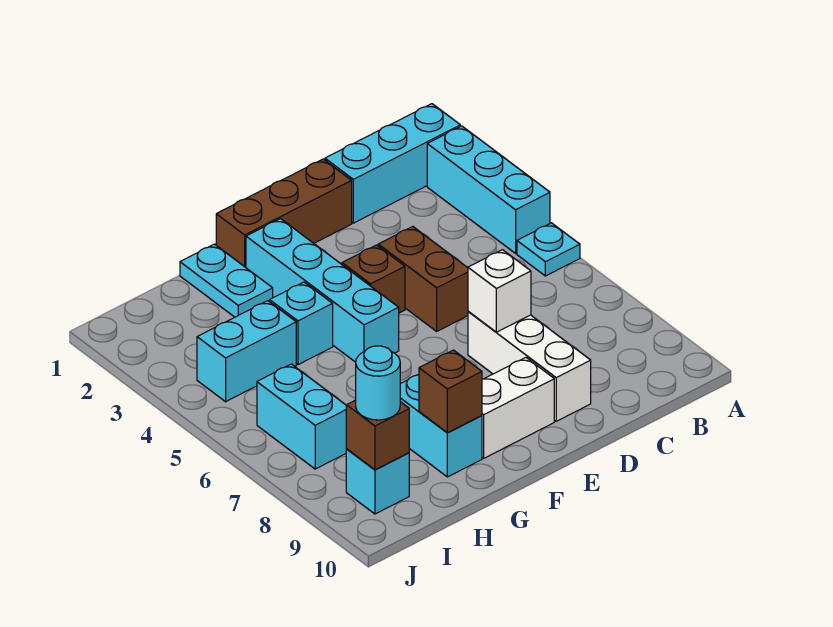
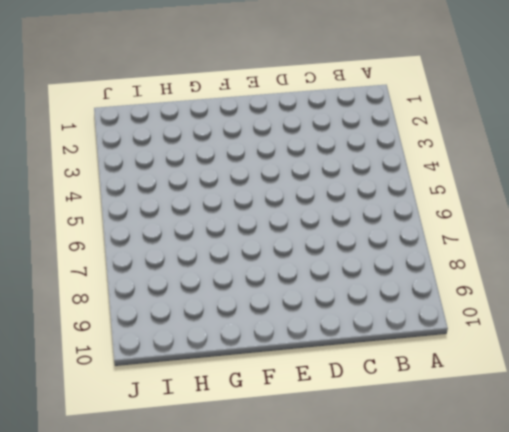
none -> cyan 1x3 brick [325,104,460,223]
none -> cyan 1x3 brick [427,126,550,253]
none -> cyan 1x1 plate [517,223,580,276]

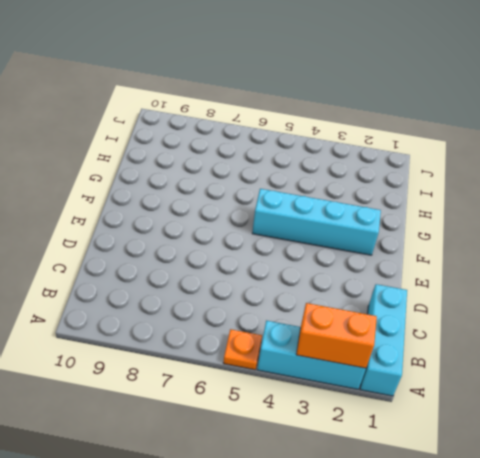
orange 1x2 brick [296,303,377,368] -> none
orange 1x1 plate [224,329,262,370] -> cyan 1x1 plate [517,223,580,276]
none -> brown 1x3 brick [216,159,352,267]
none -> brown 1x2 brick [378,227,468,331]
none -> white 1x3 brick [468,311,591,421]

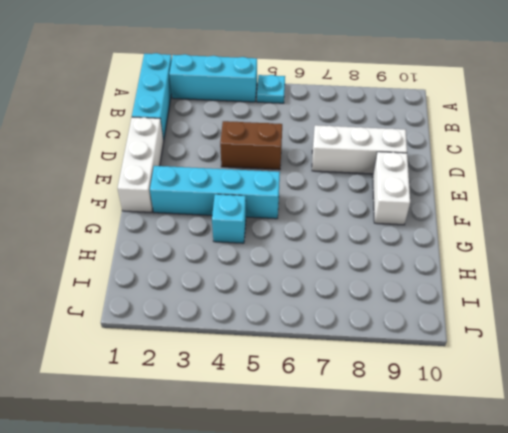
white 1x3 brick [118,117,164,212] -> brown 1x3 brick [216,159,352,267]
none -> brown 1x1 brick [342,245,405,313]
none -> cyan 1x2 plate [180,244,273,317]
none -> cyan 1x2 brick [400,374,482,477]

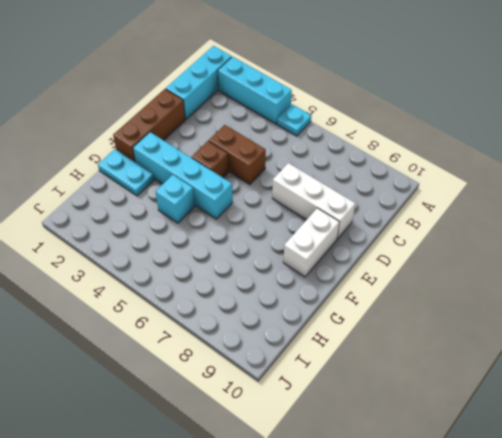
none -> cyan 1x2 brick [400,374,482,477]
none -> cyan 1x2 brick [197,301,296,402]
none -> cyan 1x2 brick [257,364,346,469]

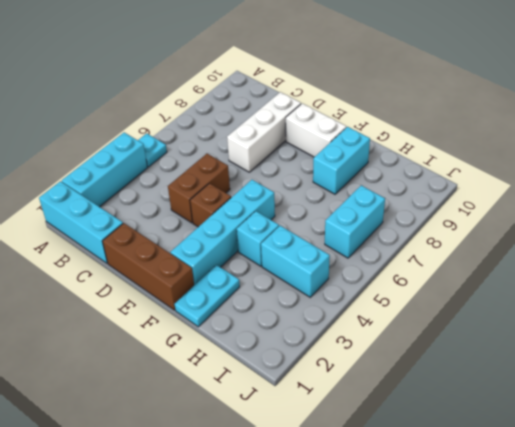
none -> cyan 1x1 brick [346,449,409,514]
none -> white 1x1 brick [468,250,531,332]
none -> brown 1x1 brick [419,350,482,433]

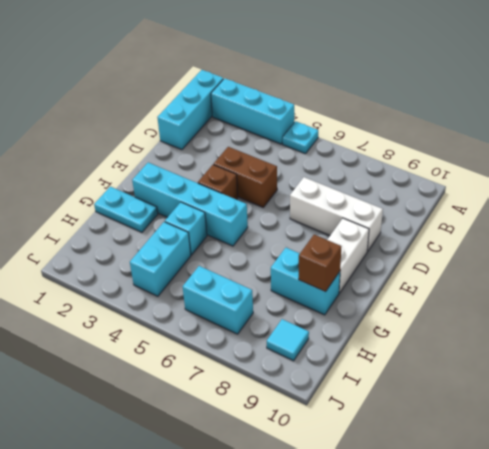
cyan 1x1 tile [267,319,309,361] -> cyan 1x1 brick [346,449,409,514]
none -> brown 1x3 brick [216,159,352,267]
none -> white 1x1 brick [468,250,531,332]
none -> brown 1x1 brick [346,400,409,470]

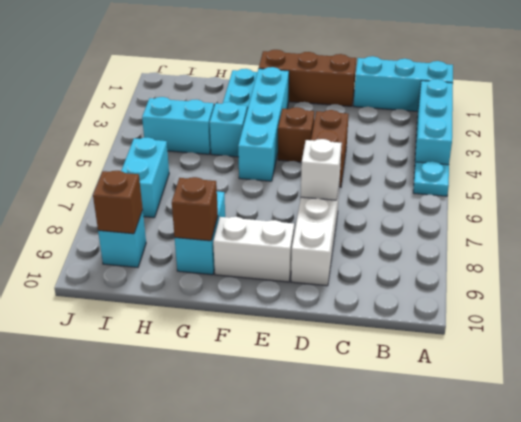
none -> cyan 1x1 round brick [356,346,400,420]

